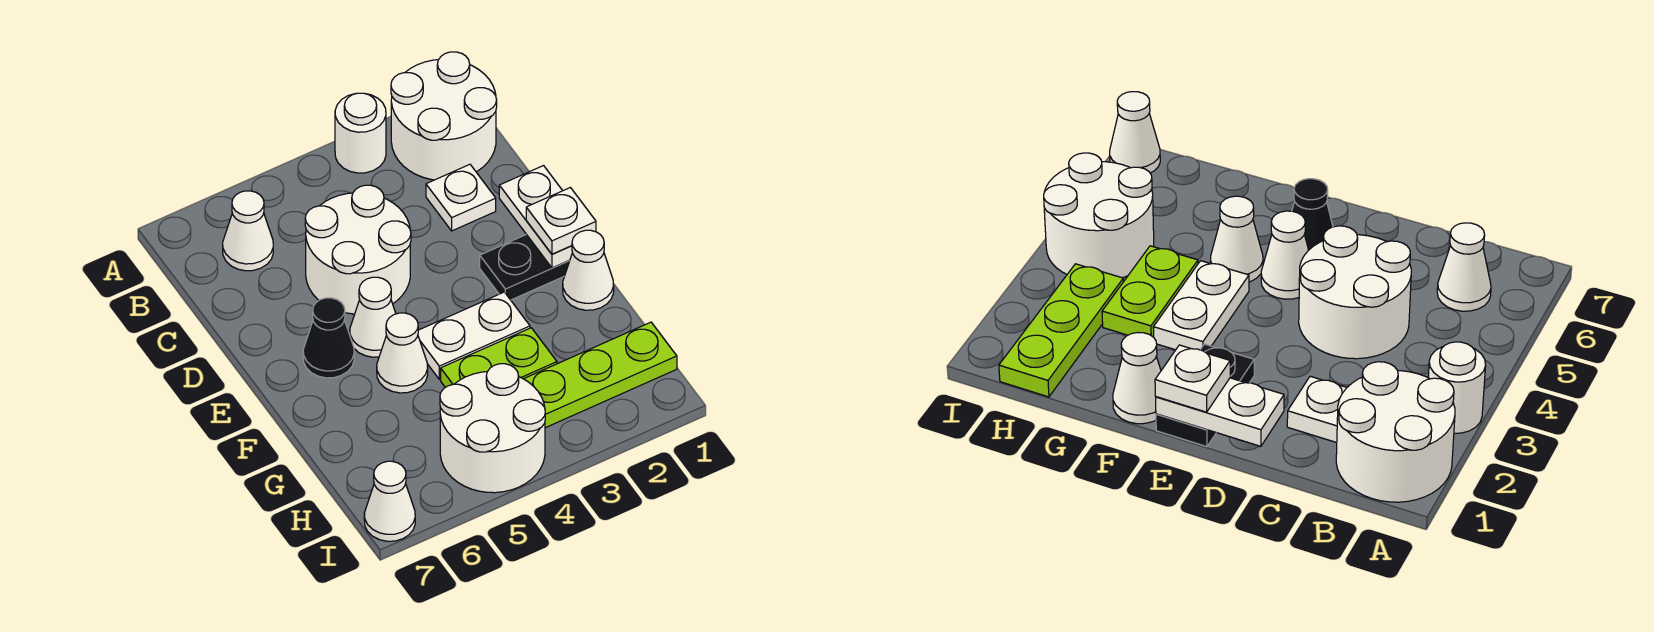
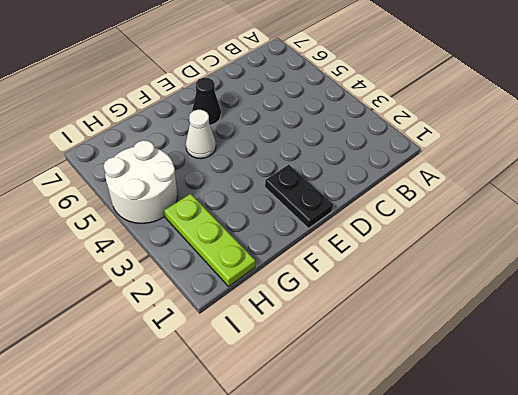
none -> white 2x2 round brick [391,52,497,180]
none -> white 1x1 round brick [335,93,386,173]
none -> white 1x1 cone [223,191,273,271]

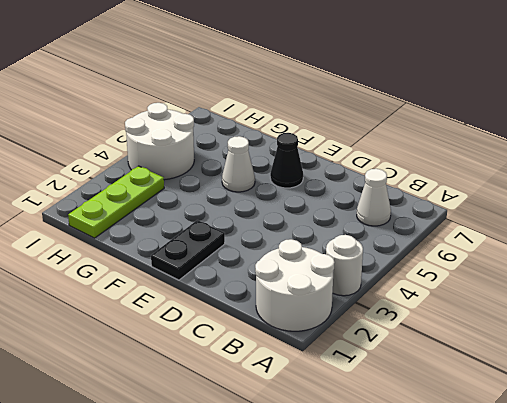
none -> white 1x1 plate [426,164,496,231]
none -> white 2x2 round brick [305,185,411,314]
none -> white 1x1 cone [350,277,396,357]

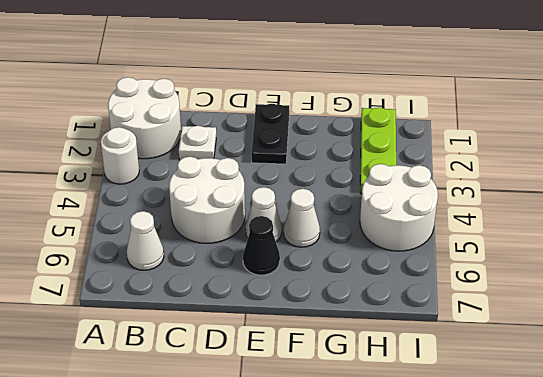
none -> white 1x1 cone [563,230,614,310]
none -> white 1x2 plate [418,292,530,379]
none -> lime 1x2 plate [441,328,557,387]

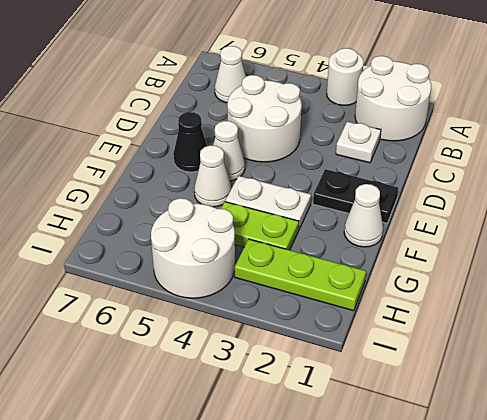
none -> white 1x1 cone [364,461,415,541]
none -> white 1x2 plate [499,166,572,268]
none -> white 1x1 plate [526,188,596,254]

